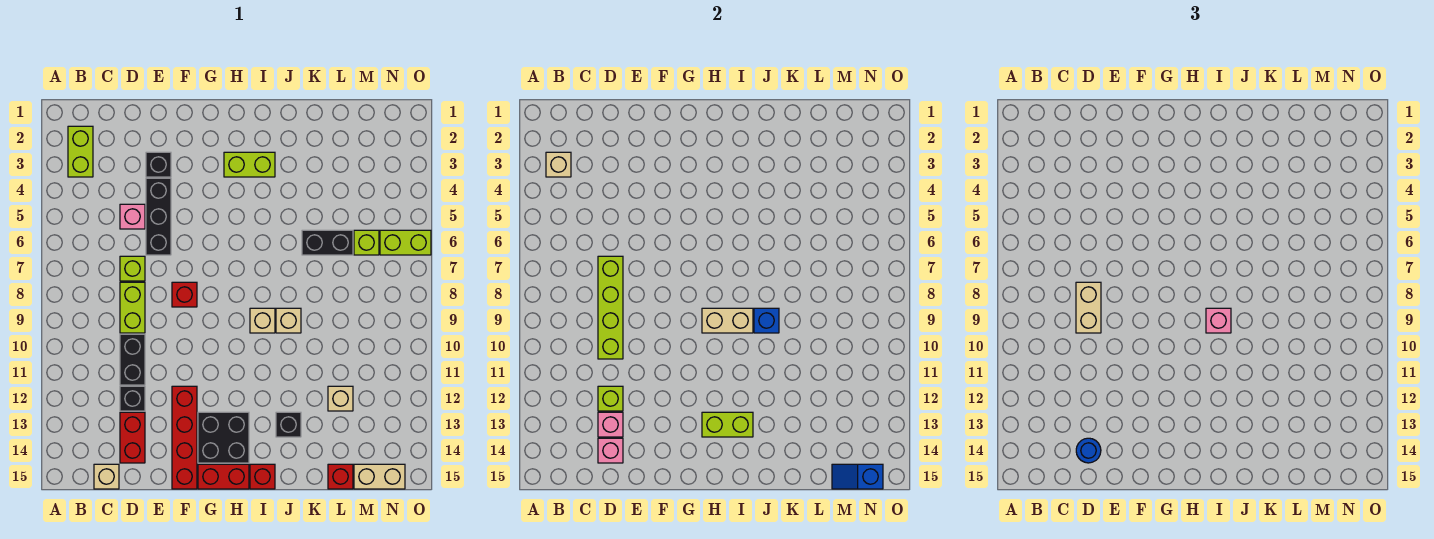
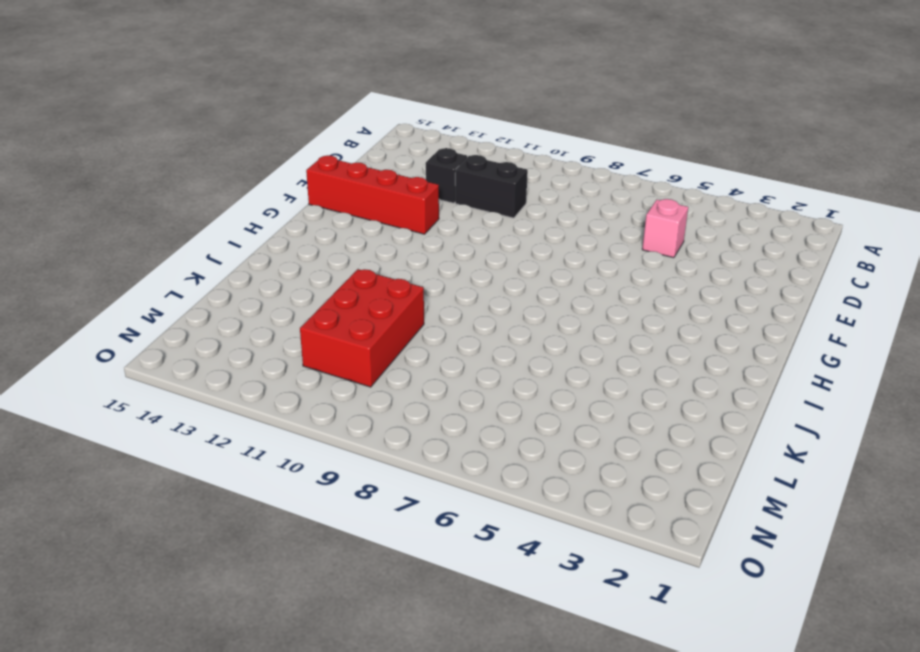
red 2x3 brick [300,269,424,387] -> none
none -> lime 1x2 brick [68,126,93,177]
none -> tan 1x1 brick [94,464,119,489]
none -> lime 1x1 brick [120,256,145,281]
none -> lime 1x2 brick [120,282,145,333]

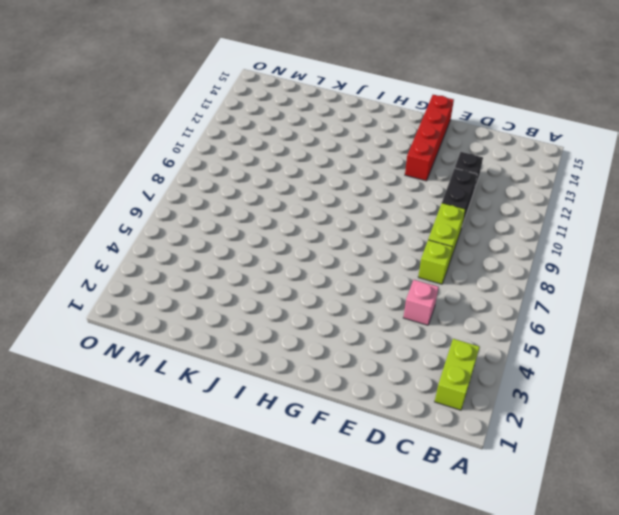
none -> tan 1x1 brick [94,464,119,489]
none -> red 1x2 brick [120,412,145,463]
none -> black 1x1 brick [146,152,171,177]
none -> black 1x3 brick [146,178,171,255]

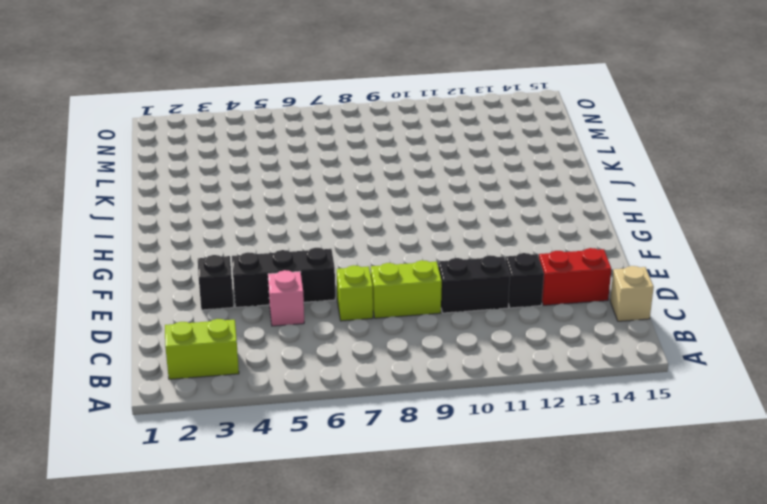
none -> red 1x1 brick [172,282,197,307]
none -> red 1x4 brick [172,386,197,489]
none -> black 2x2 brick [198,412,249,463]
none -> red 1x2 brick [198,464,249,489]

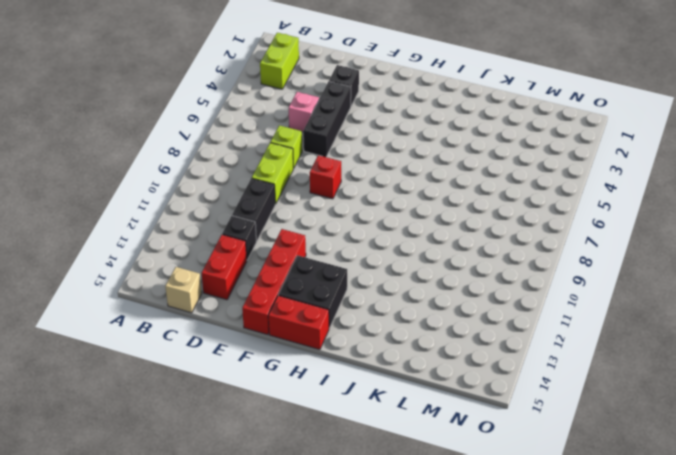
none -> lime 1x2 brick [224,152,275,177]
none -> tan 1x1 brick [250,308,275,333]
none -> red 1x1 brick [250,464,275,489]
none -> tan 1x1 brick [276,308,301,333]

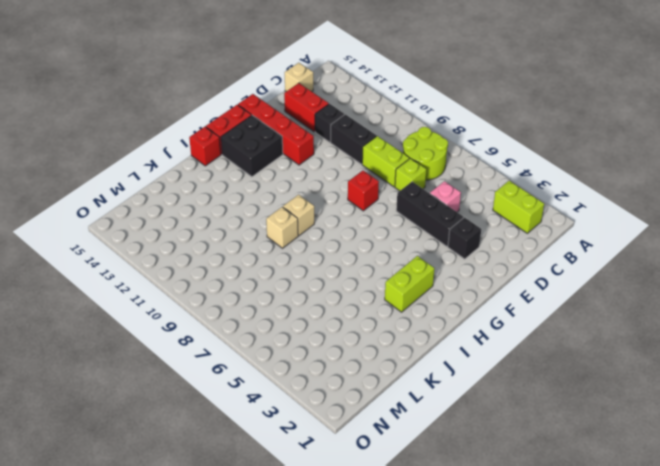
lime 2x2 round brick [403,127,448,180] -> none
none -> black 1x1 brick [276,412,301,437]
none -> black 1x2 brick [302,230,353,255]
none -> tan 1x1 brick [328,386,353,411]
none -> red 1x1 brick [328,464,353,489]

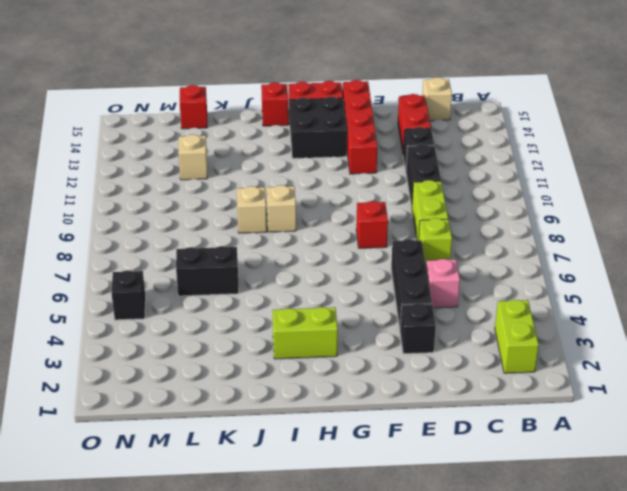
black 1x1 brick [111,270,146,320] -> black 1x1 brick moved to [276,412,301,437]
none -> lime 1x1 brick [354,230,379,255]
none -> tan 1x2 brick [354,464,405,489]
none -> lime 1x2 brick [380,230,431,255]
none -> tan 1x1 brick [546,152,571,177]

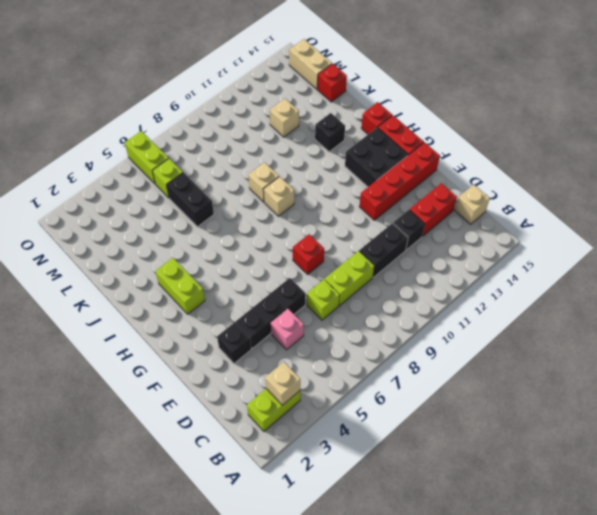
none -> lime 1x4 brick [598,256,623,359]
none -> lime 1x1 brick [598,386,623,411]
none -> pink 1x1 brick [598,412,623,437]
none -> pink 1x1 brick [598,438,623,463]

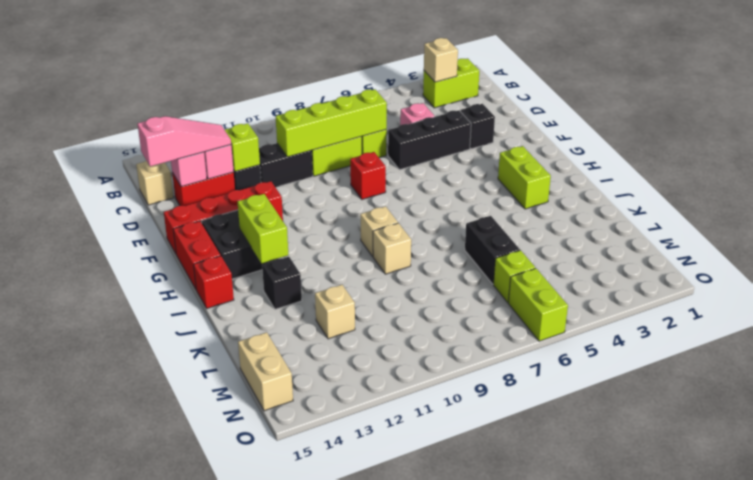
pink 1x3 slope [138,116,231,166] -> blue 1x1 round brick [1076,438,1101,463]
none -> red 1x1 brick [328,464,353,489]
none -> tan 1x2 brick [702,308,753,333]
none -> blue 1x1 brick [754,308,779,333]
none -> blue 1x2 slope [832,464,883,489]

